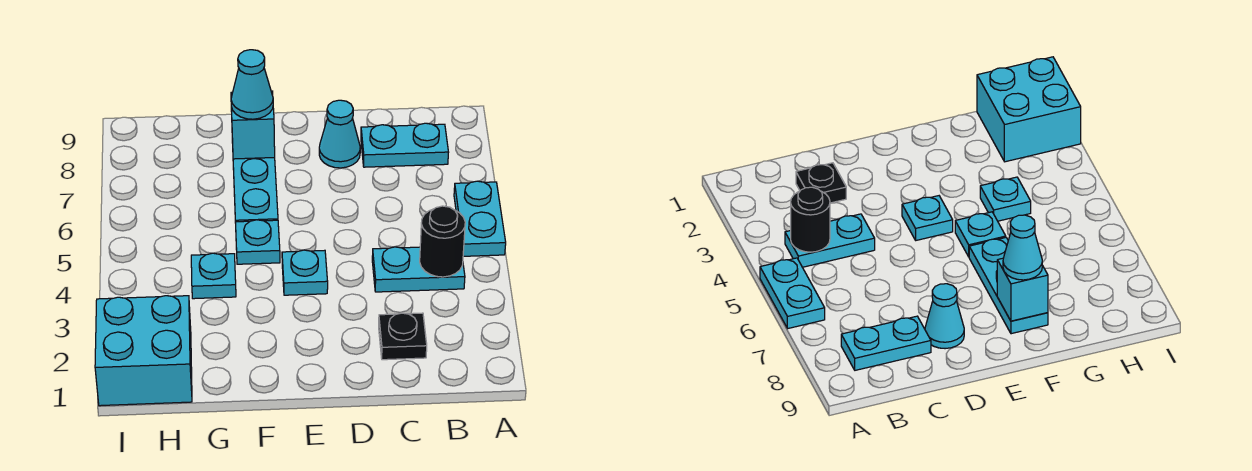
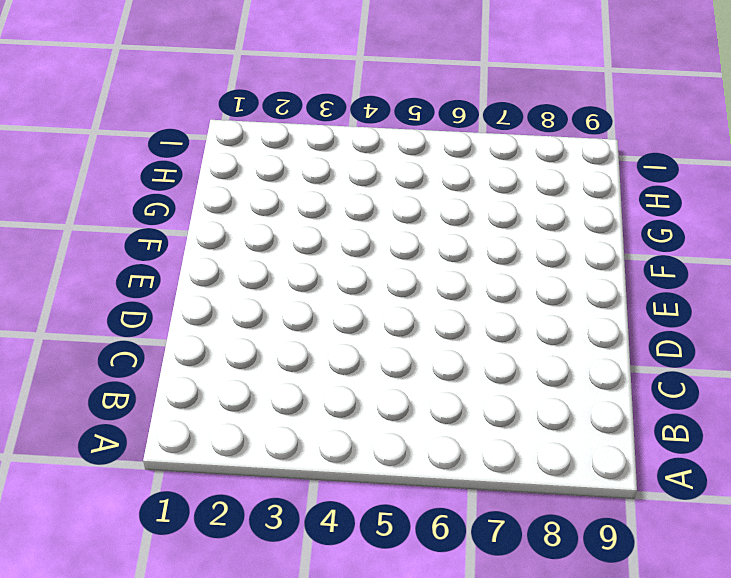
none -> cyan 1x2 plate [454,181,506,256]
none -> cyan 1x2 plate [372,247,465,292]
none -> cyan 1x2 plate [361,123,449,167]

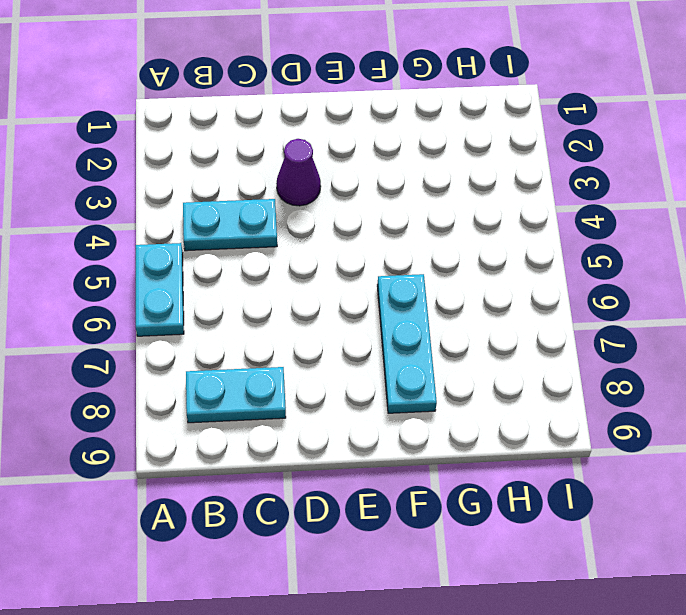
purple 1x1 cone [276,139,321,206] -> none
none -> black 1x1 plate [379,313,427,360]
none -> cyan 1x1 cone [319,100,360,168]
none -> cyan 1x1 plate [282,250,328,295]

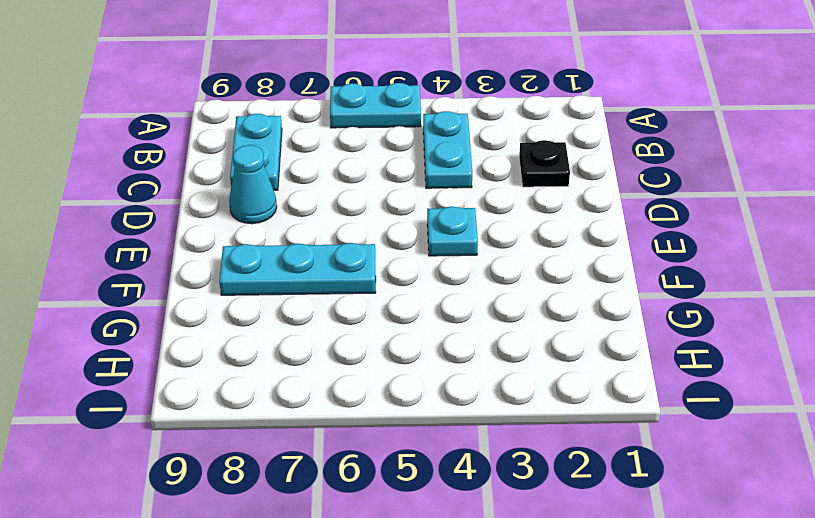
none -> cyan 1x1 plate [236,220,280,264]
none -> cyan 1x1 plate [191,253,236,299]
none -> cyan 2x2 brick [95,296,192,406]

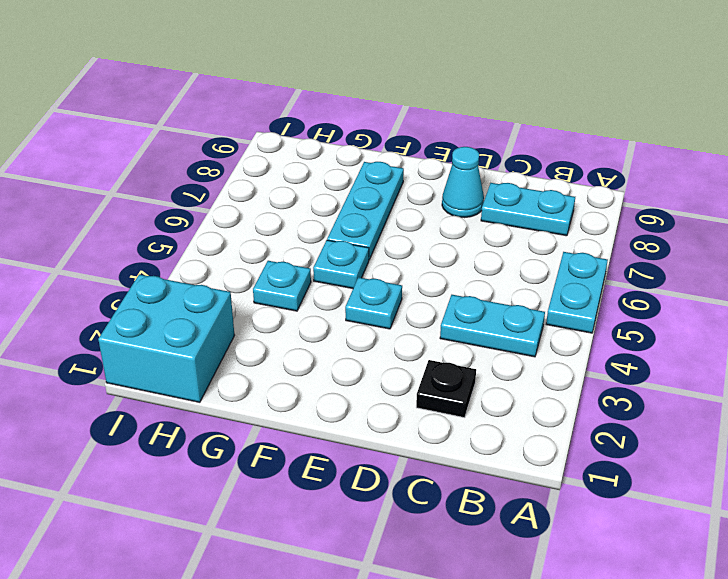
none -> black 1x1 round brick [420,206,465,277]
none -> cyan 1x1 brick [231,91,275,159]
none -> cyan 1x1 cone [231,50,273,119]

